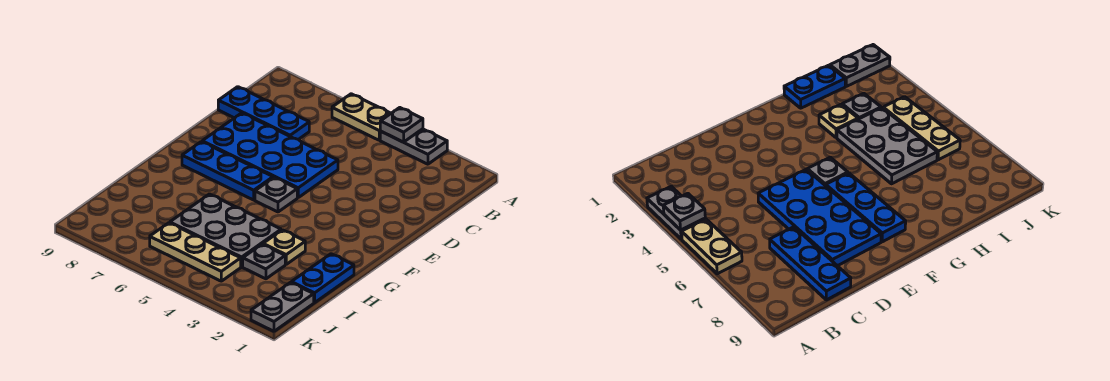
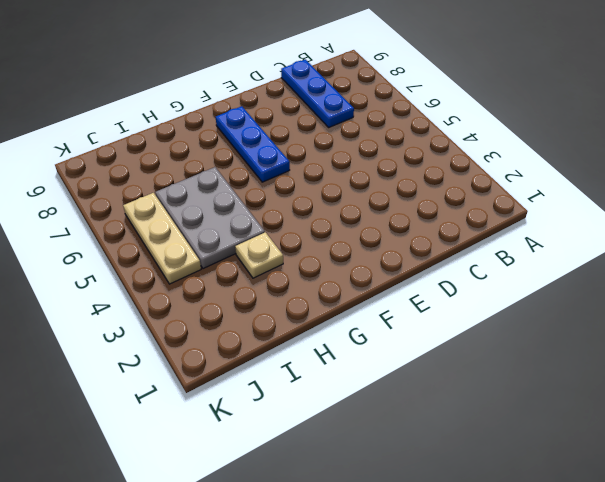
none -> grey 1x2 plate [380,129,447,164]
none -> tan 1x2 plate [332,94,391,140]
none -> blue 2x4 plate [202,113,338,197]

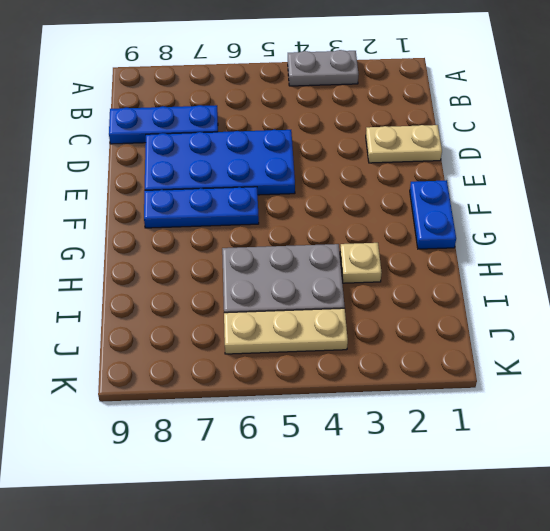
tan 1x2 plate [366,125,442,163] -> tan 1x2 plate moved to [332,94,391,140]
blue 1x2 plate [410,180,456,249] -> blue 1x2 plate moved to [291,254,354,303]
none -> grey 1x1 plate [255,177,297,212]
none -> grey 1x1 plate [243,244,285,279]
none -> grey 1x2 plate [251,282,314,331]

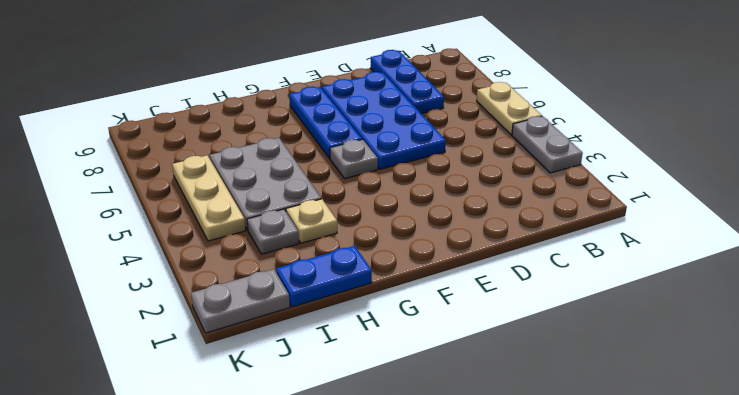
none -> grey 1x1 plate [380,108,423,142]

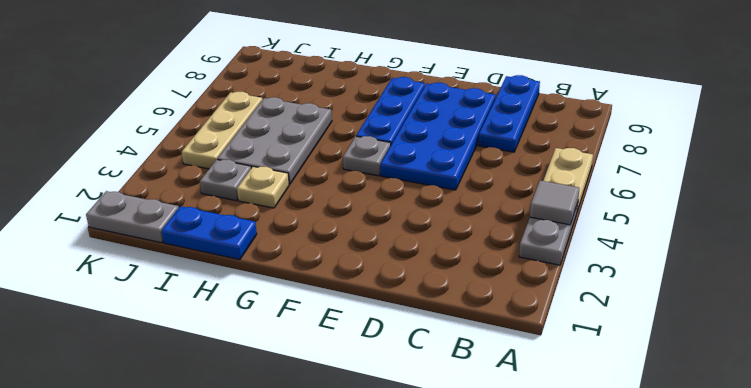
grey 1x1 tile [530,181,579,225] -> grey 1x1 plate [380,108,423,142]

